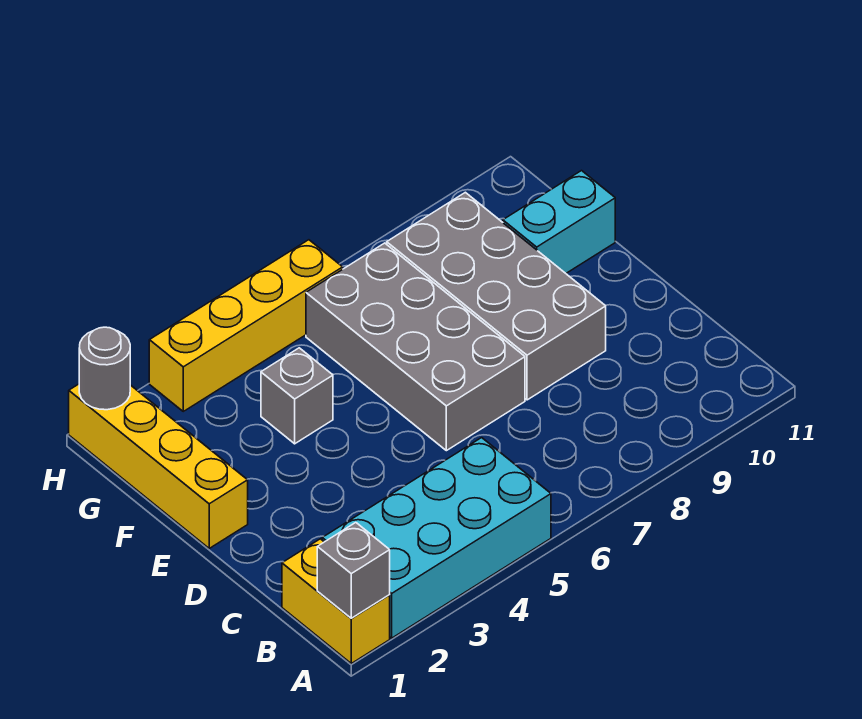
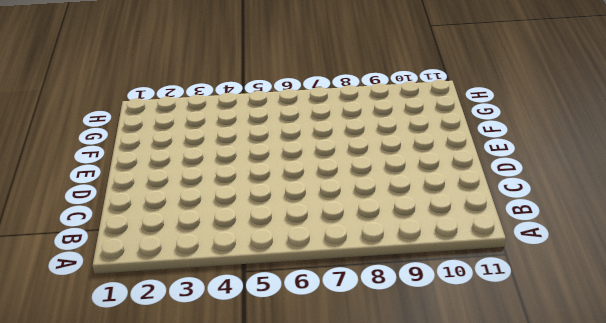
none -> yellow 1x2 brick [282,539,390,663]
none -> cyan 2x4 brick [322,438,551,638]

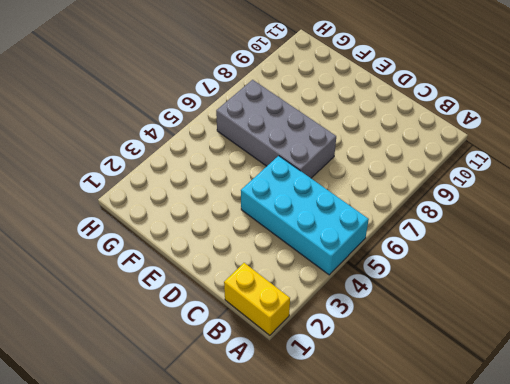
cyan 2x4 brick [241,156,369,275] -> cyan 2x4 brick turned to [322,438,551,638]
none -> grey 2x4 brick [387,192,606,400]
none -> yellow 1x4 brick [69,384,248,548]

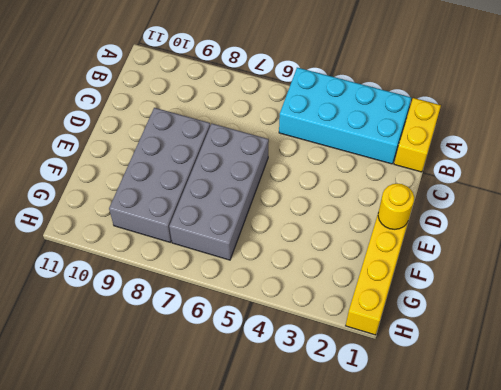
yellow 1x1 round brick [378,184,414,229] -> none
none -> grey 1x1 brick [261,348,333,444]
none -> cyan 1x2 brick [503,171,615,273]

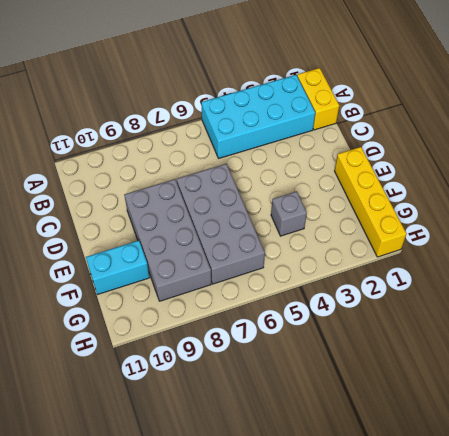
none -> yellow 1x4 brick [149,240,343,411]
none -> grey 1x1 brick [317,523,390,618]

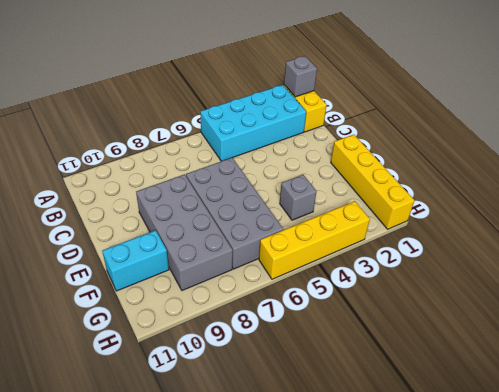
none -> grey 1x1 round brick [79,327,130,410]

